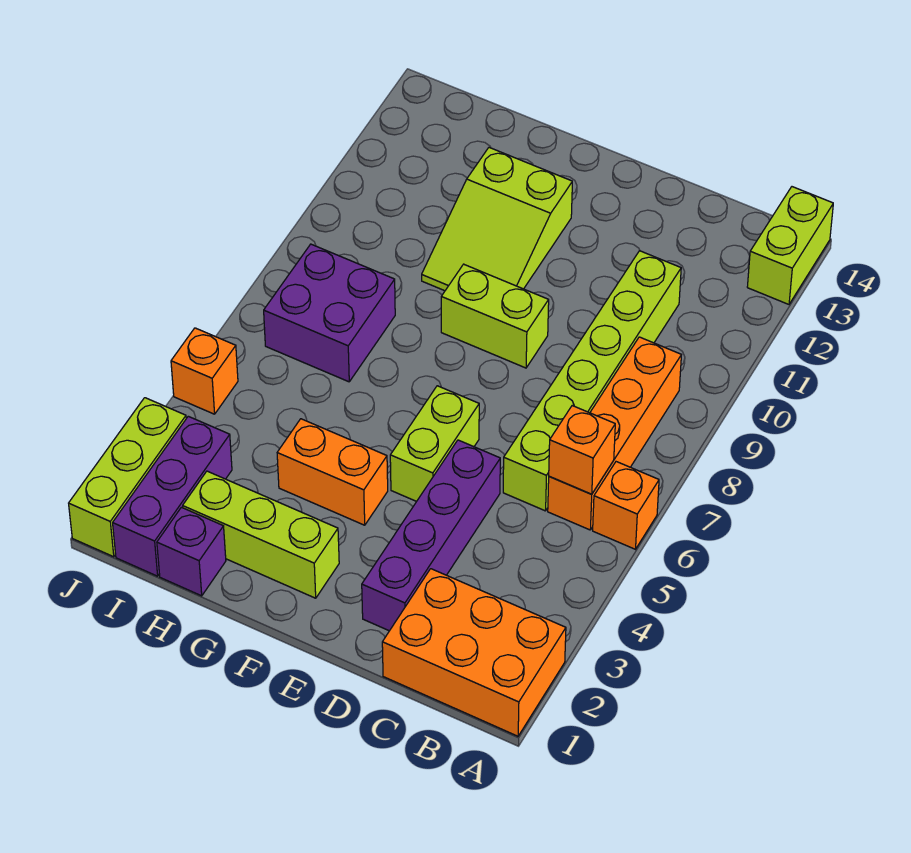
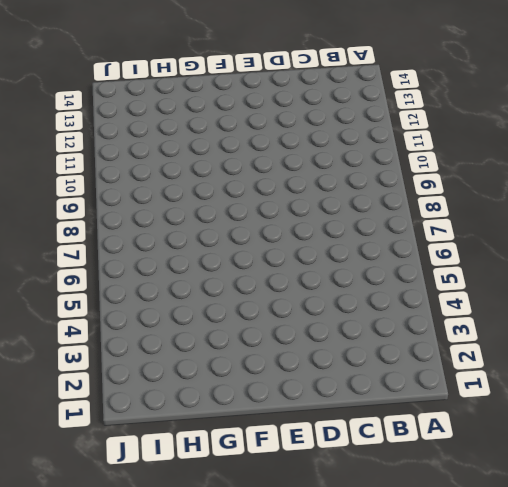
none -> orange 2x3 brick [382,569,566,736]
none -> orange 1x1 brick [593,462,659,549]
none -> lime 1x2 brick [747,187,833,304]

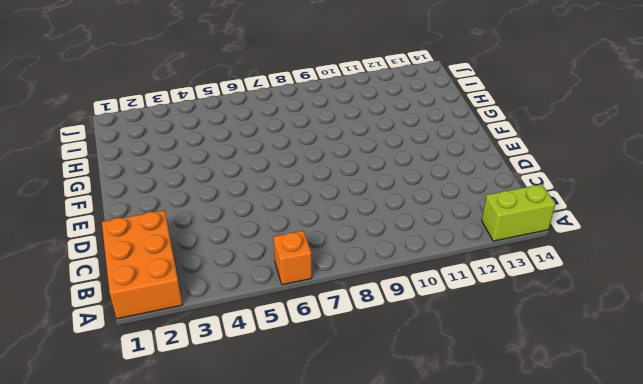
none -> orange 1x4 brick [548,337,681,530]
none -> lime 1x6 brick [503,251,681,511]
none -> purple 1x4 brick [362,440,500,631]

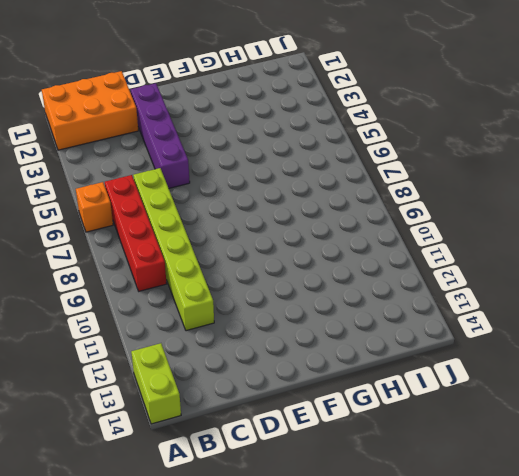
red 1x4 brick [105,175,167,291] -> orange 1x4 brick [548,337,681,530]
none -> lime 1x2 brick [390,386,479,502]
none -> lime 1x2 brick [441,264,549,368]
none -> lime 1x3 brick [183,471,339,598]

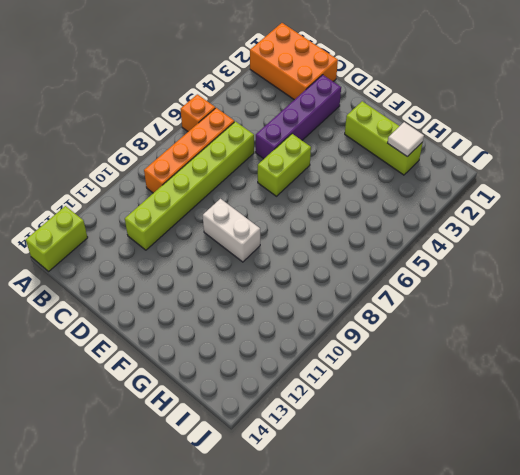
white 1x2 brick [203,199,260,262] -> lime 1x2 brick [441,264,549,368]
white 1x1 tile [388,122,424,157] -> none
none -> orange 1x2 brick [277,419,388,525]
none -> lime 2x3 slope [422,148,572,291]
none -> purple 1x1 brick [157,507,226,596]

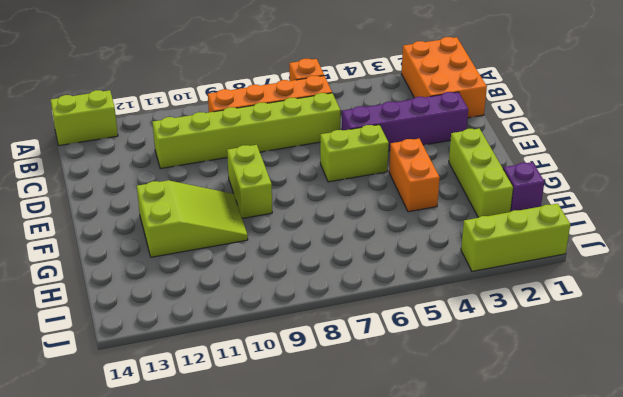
none -> purple 2x2 brick [264,244,395,382]
none -> purple 1x3 brick [113,416,232,576]
none -> orange 1x1 brick [171,328,238,414]

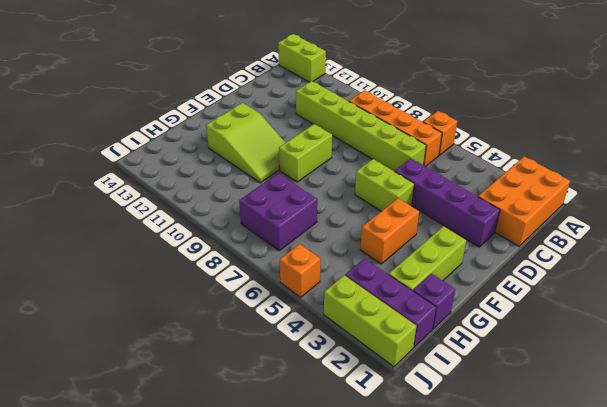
none -> orange 1x1 brick [549,406,615,494]

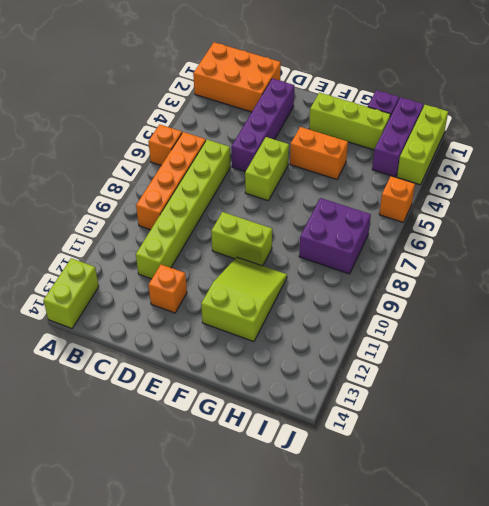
orange 1x1 brick [149,264,187,313] -> orange 1x1 brick moved to [549,406,615,494]

